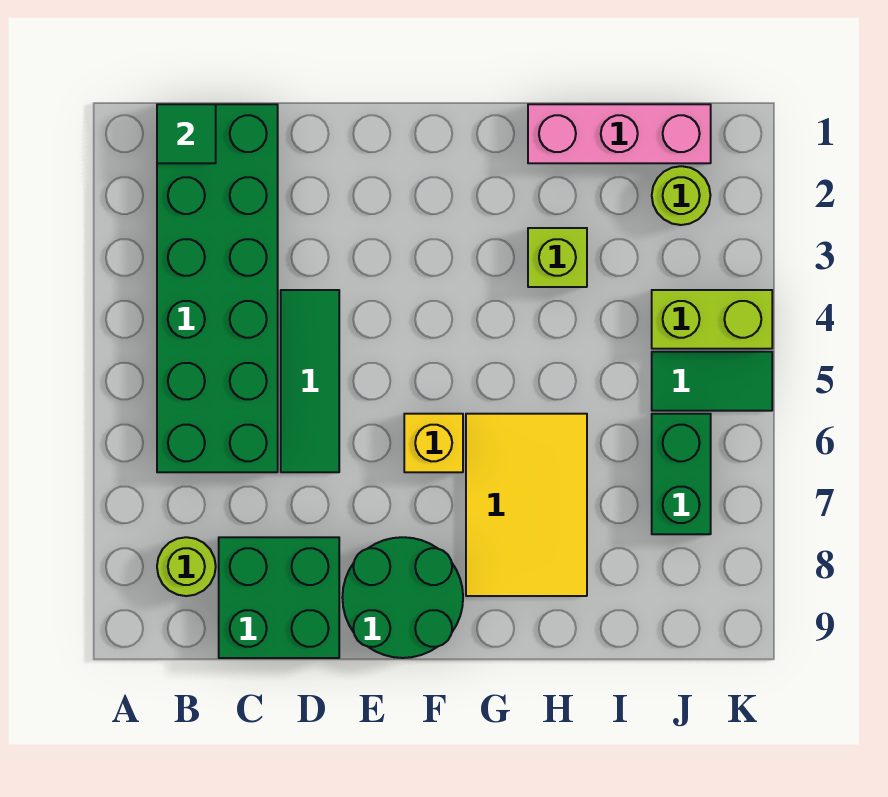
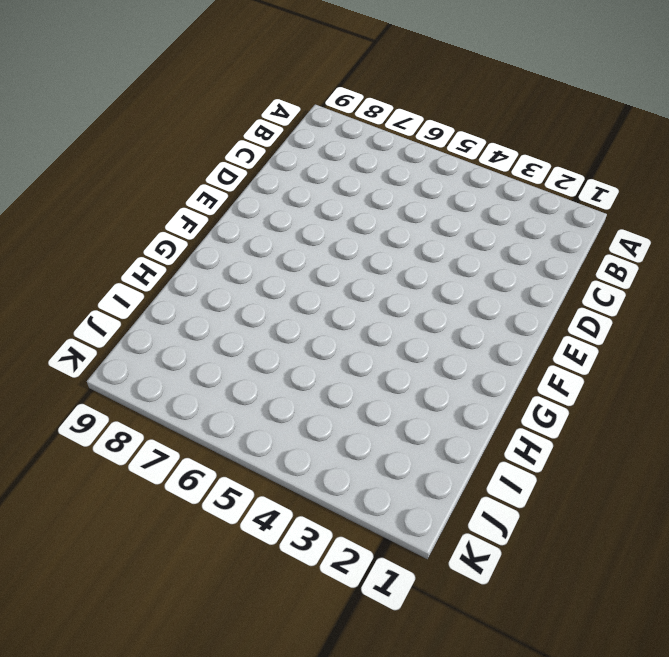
none -> green 2x6 brick [157,104,278,472]
none -> lime 1x1 round brick [157,537,216,596]
none -> green 2x2 brick [219,537,339,658]

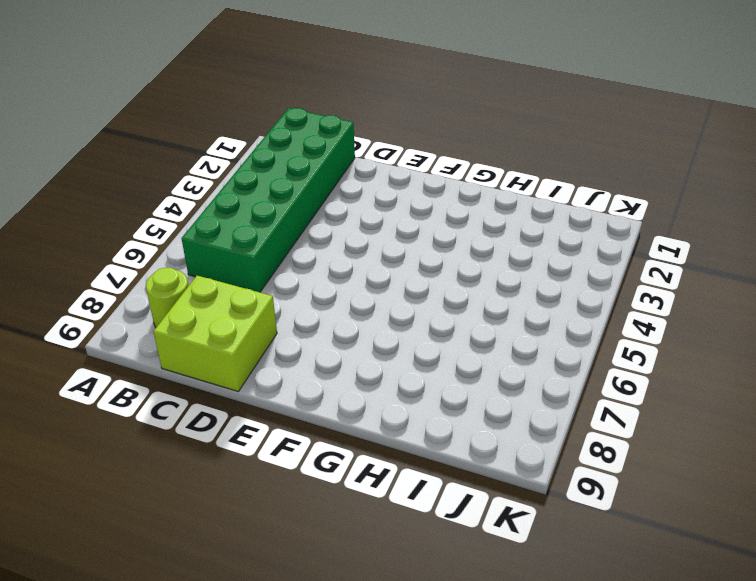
lime 2x2 brick [153,276,277,391] -> green 2x2 brick [219,537,339,658]
none -> green 1x3 tile [281,290,339,472]
none -> green 2x2 round brick [342,537,463,658]
none -> yellow 1x1 brick [404,414,463,472]

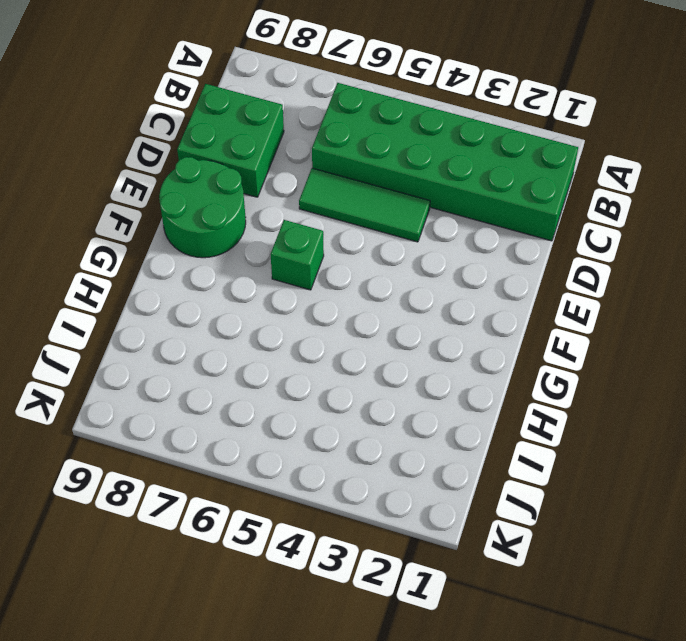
green 1x1 brick [271,220,324,290] -> yellow 1x1 brick [404,414,463,472]
none -> lime 1x1 round brick [157,537,216,596]
none -> yellow 2x3 tile [466,414,587,596]
none -> pink 1x3 brick [528,104,711,163]

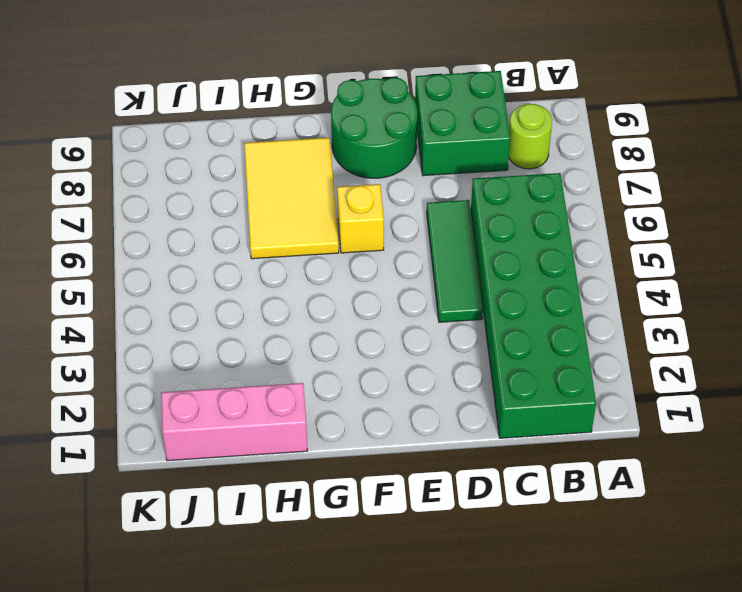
none -> lime 1x1 brick [528,228,587,287]
none -> lime 1x1 round brick [652,166,710,225]
none -> lime 1x2 brick [652,290,772,349]

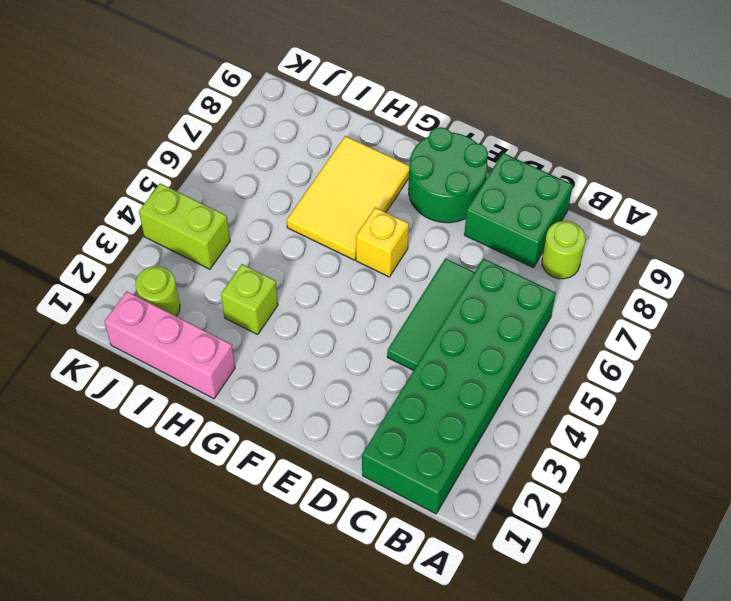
none -> green 1x2 tile [652,352,772,411]
none -> green 1x2 brick [652,414,711,534]
none -> green 1x1 tile [157,104,216,163]

